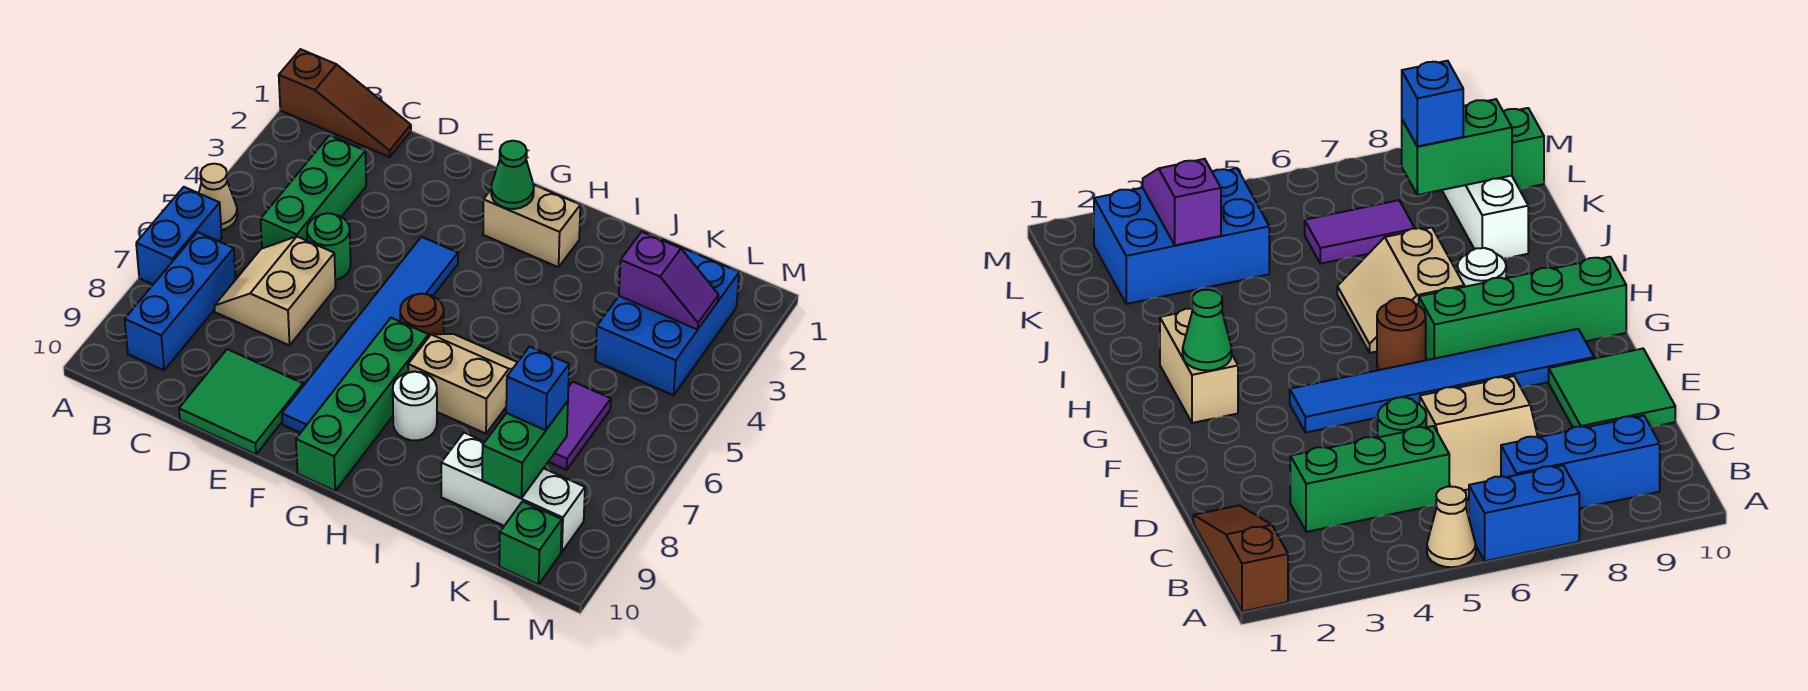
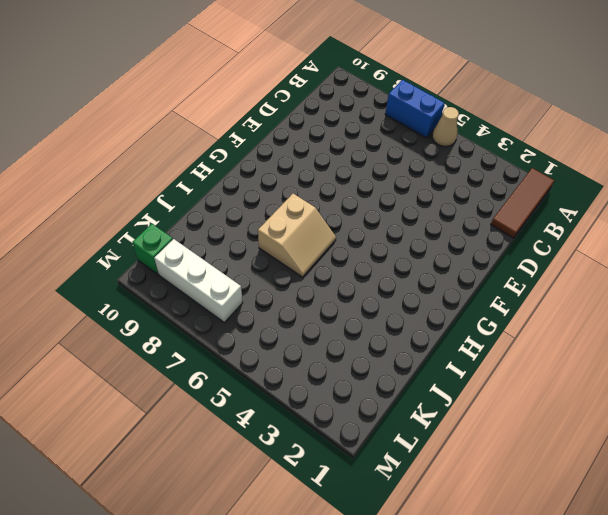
brown 1x3 tile [491,168,554,238] -> brown 1x3 slope [279,49,411,157]
white 1x3 brick [154,239,243,322] -> white 1x3 brick turned to [441,433,585,552]
none -> blue 1x3 brick [125,232,236,370]
none -> green 1x3 brick [261,135,366,248]
none -> tan 2x2 slope [214,237,336,346]

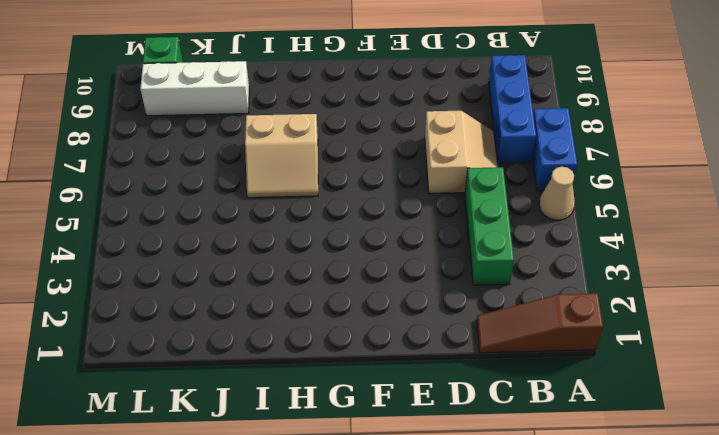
none -> green 1x1 round brick [307,213,351,280]
none -> green 2x2 tile [179,349,303,454]
none -> blue 1x6 tile [282,237,458,433]

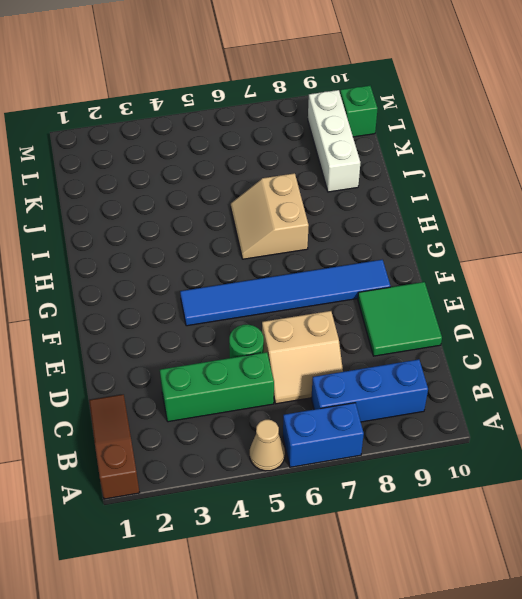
none -> tan 1x2 brick [483,185,580,267]
none -> brown 1x1 round brick [400,294,444,336]
none -> green 1x4 brick [296,318,429,491]

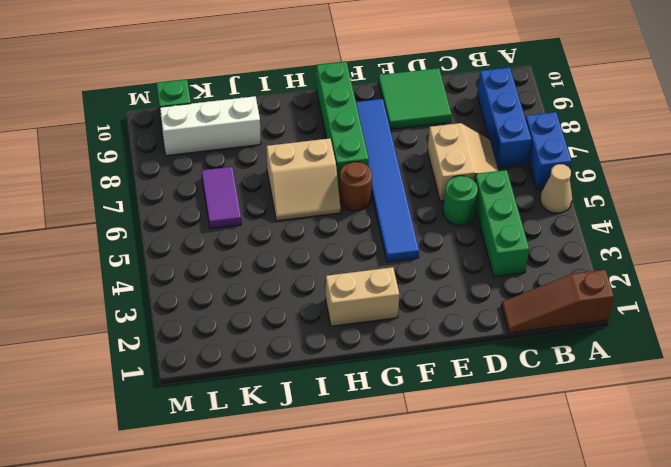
none -> white 1x1 round brick [393,372,437,441]
none -> blue 2x3 brick [595,239,739,395]
none -> green 1x1 cone [491,141,534,209]

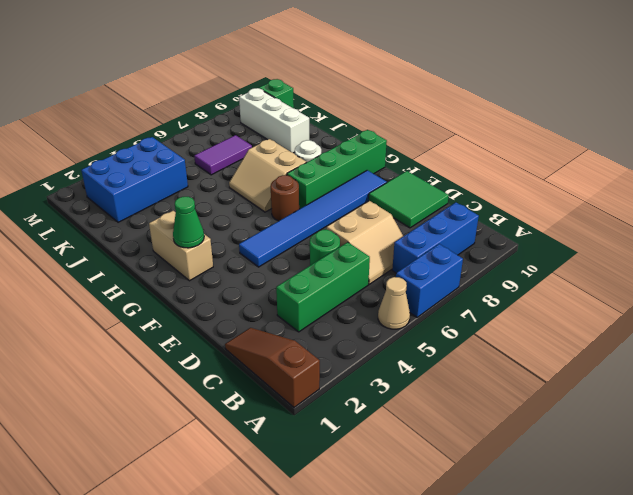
none -> purple 1x2 slope [619,232,719,330]
none -> green 1x2 brick [482,401,568,498]
none -> blue 1x1 brick [506,347,569,430]

